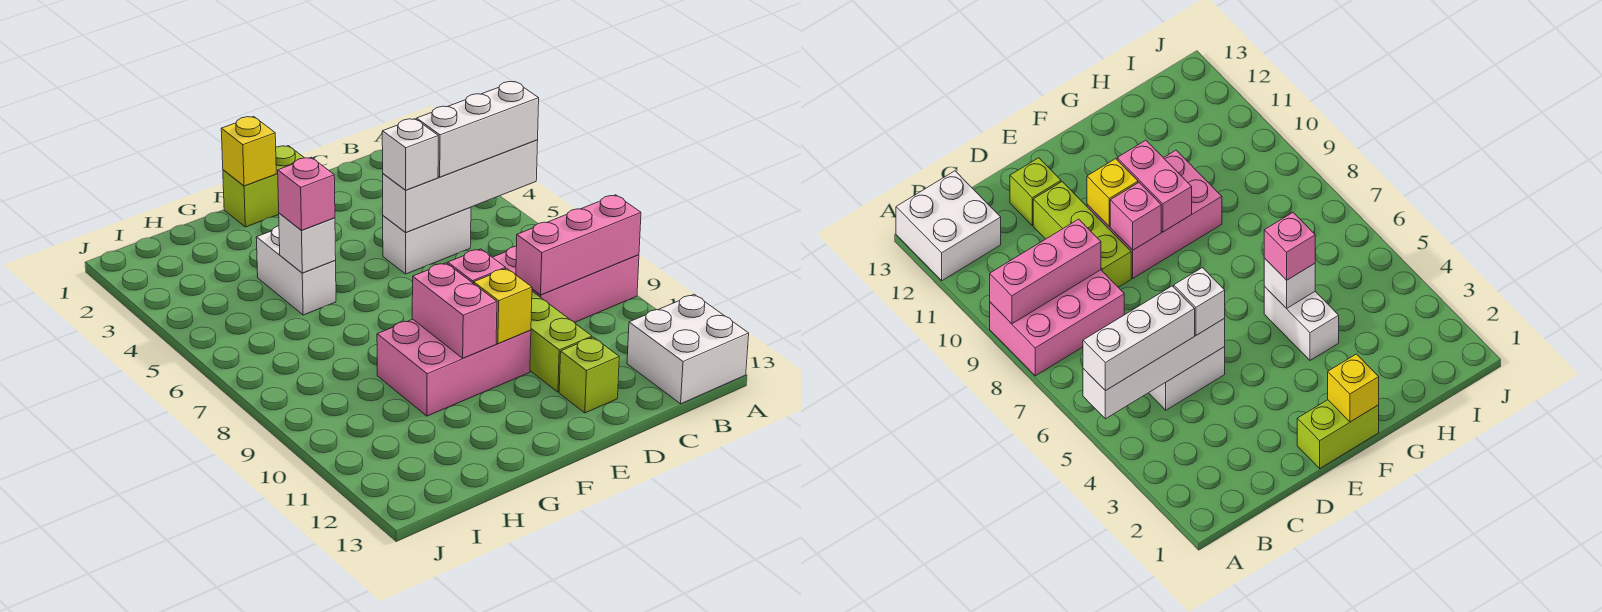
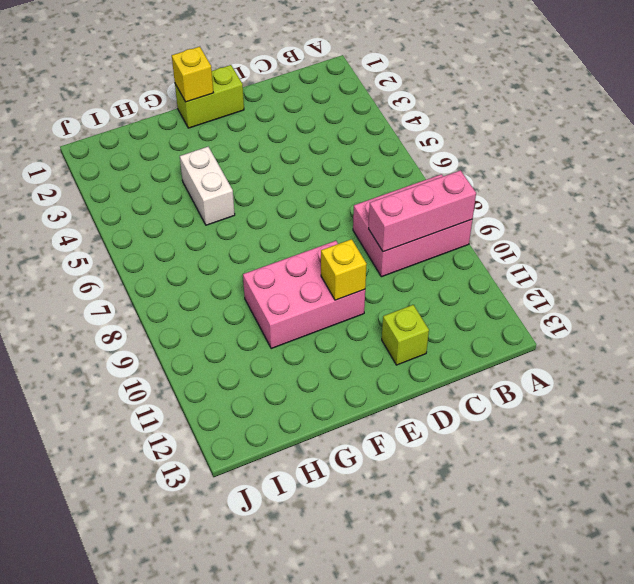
none -> white 2x2 brick [627,294,749,404]
none -> white 1x2 brick [383,207,471,274]
none -> lime 1x3 brick [530,291,592,392]

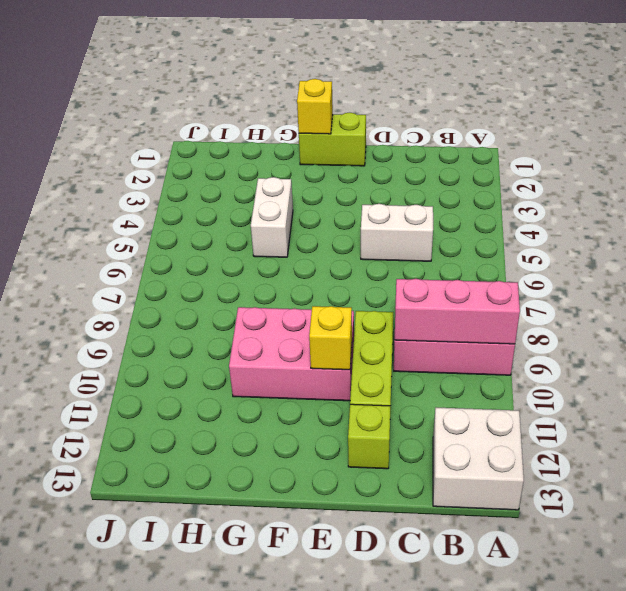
none -> white 1x4 brick [383,140,538,232]
none -> pink 1x1 brick [448,249,506,284]
none -> pink 1x2 brick [412,263,497,358]

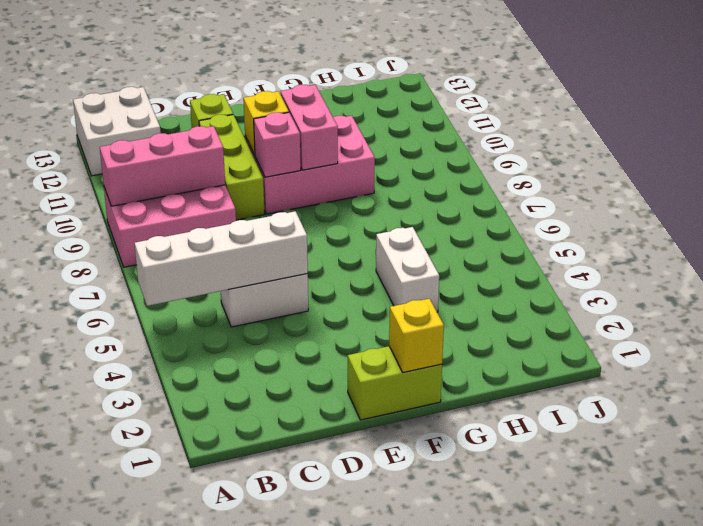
none -> white 1x1 brick [279,213,336,273]
none -> white 1x3 brick [417,82,539,177]
none -> white 1x1 brick [382,119,438,190]

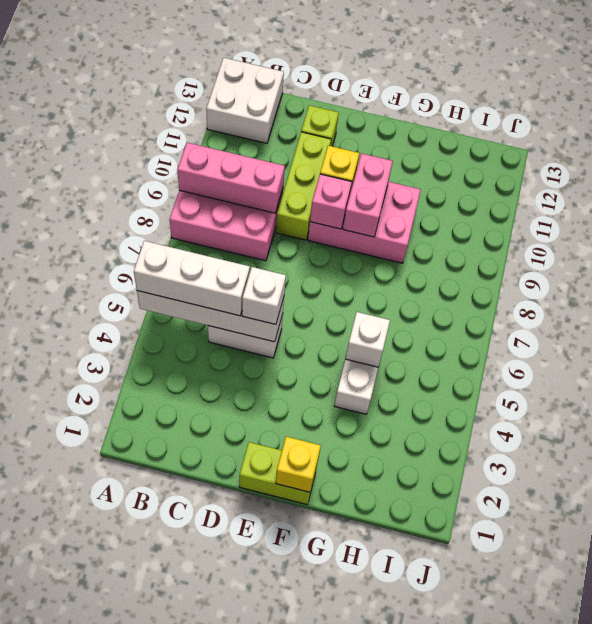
none -> pink 1x1 brick [278,157,335,230]

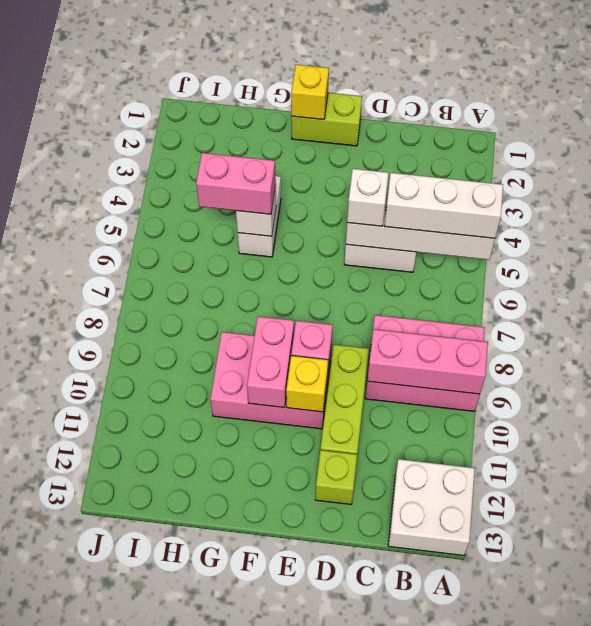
pink 1x2 brick [196,153,276,214] -> pink 1x1 brick [278,157,335,230]

